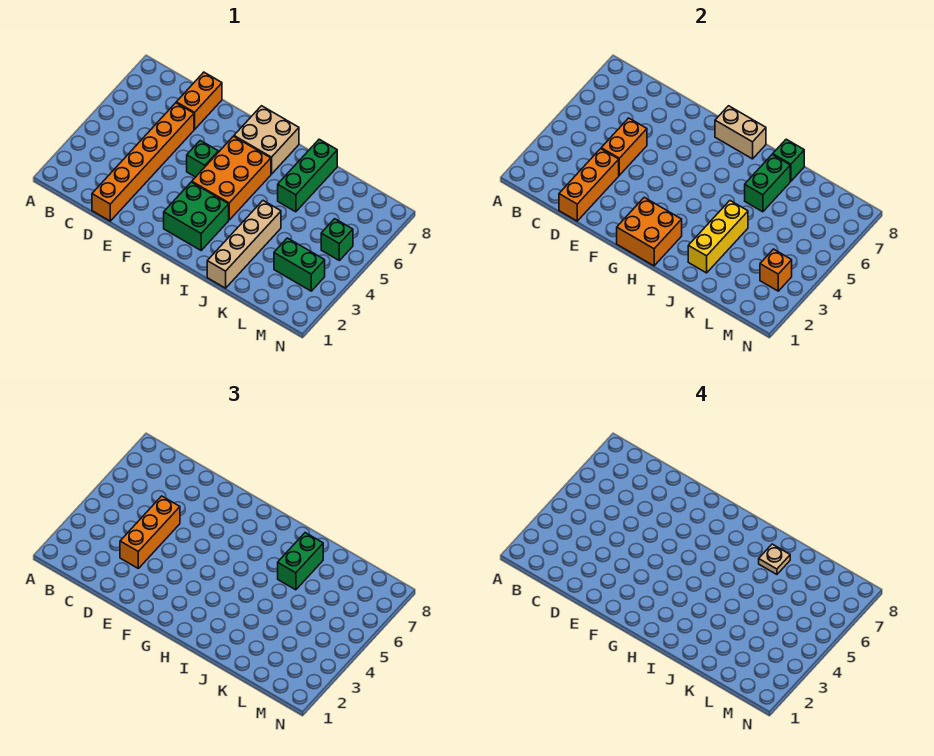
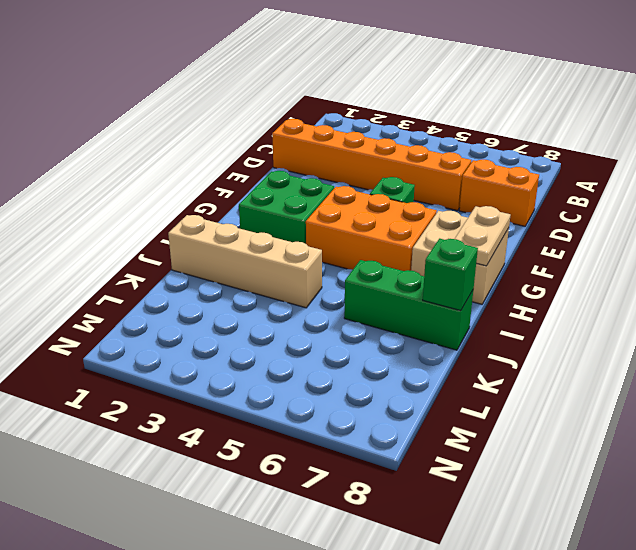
tan 1x2 plate [455,206,511,266] -> tan 1x2 brick [715,106,766,159]
none -> green 1x2 brick [274,238,325,291]
none -> green 1x1 brick [321,219,353,260]
none -> orange 1x3 brick [559,149,619,221]

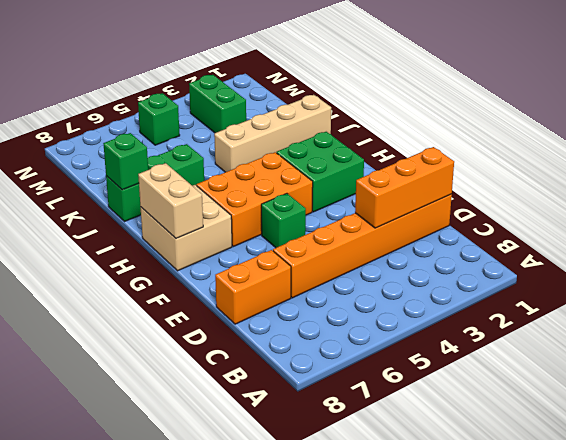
none -> orange 1x2 brick [601,118,647,175]
none -> orange 2x2 brick [617,197,682,266]
none -> yellow 1x3 brick [688,201,748,273]

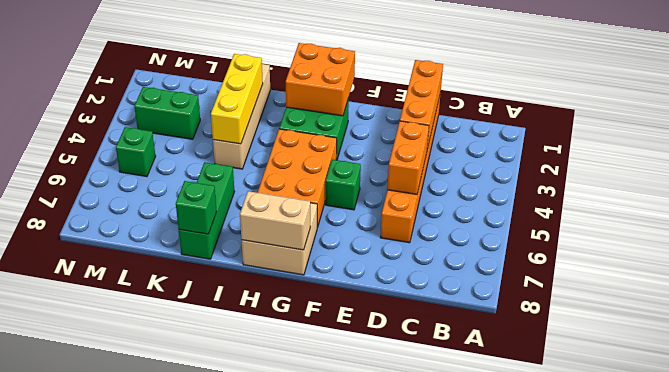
none -> orange 1x2 brick [176,72,222,129]
none -> green 1x2 brick [745,155,790,212]
none -> orange 1x1 brick [760,249,792,291]

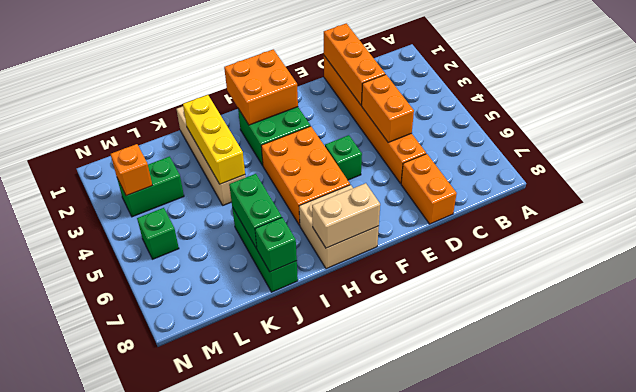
none -> orange 1x3 brick [120,496,180,568]
none -> green 1x2 brick [278,533,323,590]
none -> tan 1x1 plate [759,544,790,574]

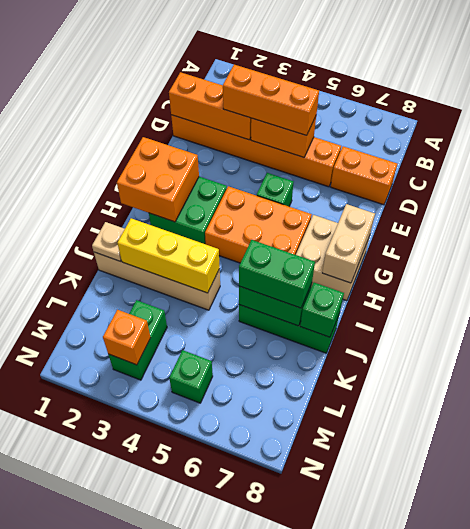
tan 1x1 plate [92,222,125,261] -> tan 1x1 plate moved to [759,544,790,574]

